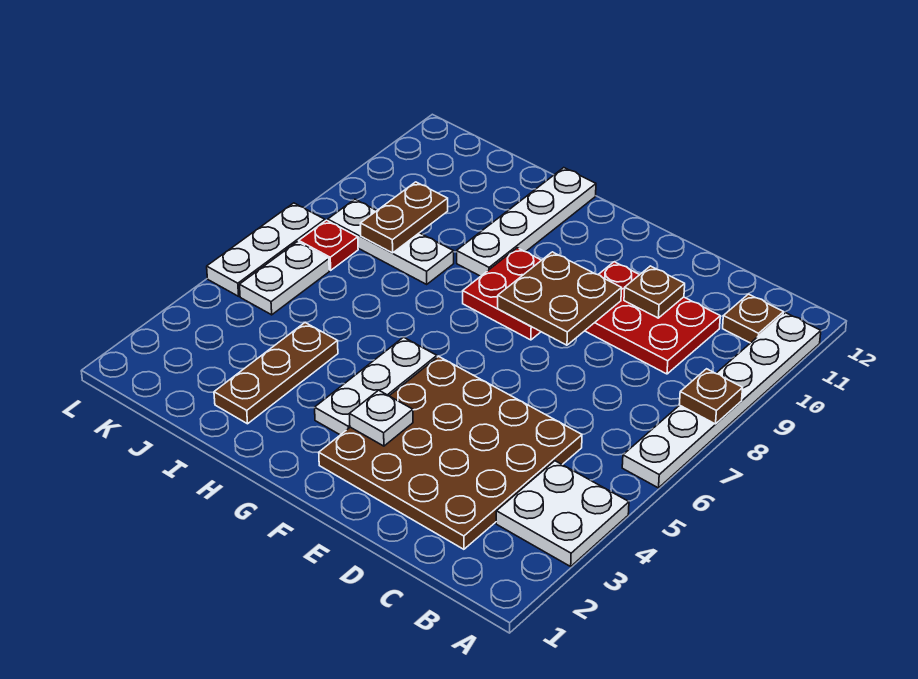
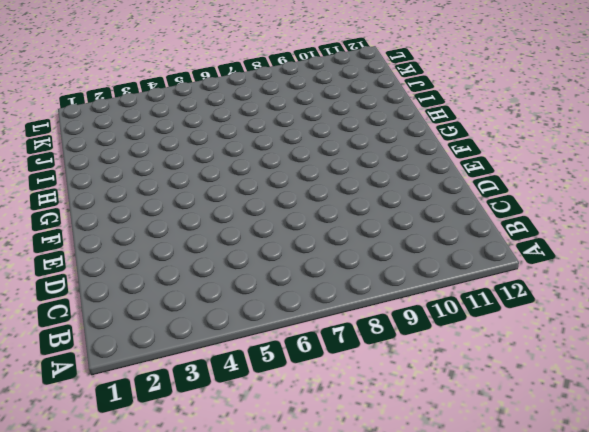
none -> white 2x2 plate [496,461,629,566]
none -> white 1x6 plate [622,313,821,488]
none -> brown 1x1 plate [723,294,783,343]

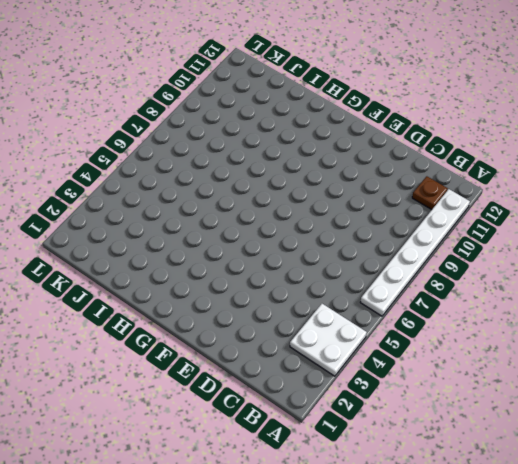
none -> brown 4x4 plate [319,356,582,549]
none -> red 2x3 plate [585,262,720,374]
none -> red 2x2 plate [463,248,541,340]

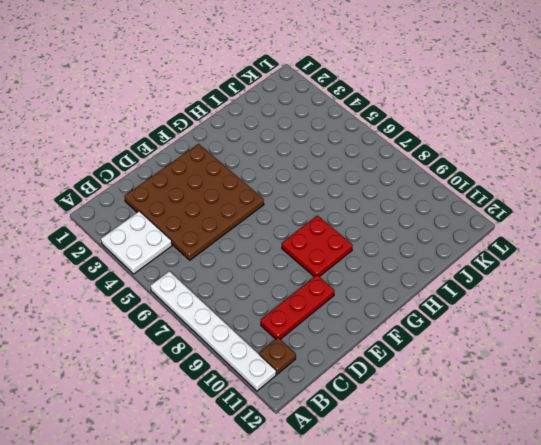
red 1x3 plate [261,275,335,339] -> red 2x3 plate [585,262,720,374]
none -> white 1x3 plate [315,337,437,435]
none -> white 1x4 plate [457,168,596,276]
none -> brown 1x3 plate [214,323,338,424]

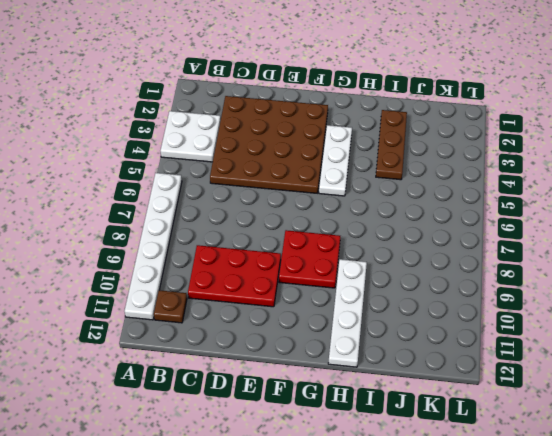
none -> white 1x3 plate [328,199,454,284]
none -> white 1x2 plate [239,242,329,315]
none -> red 1x1 plate [299,220,358,270]

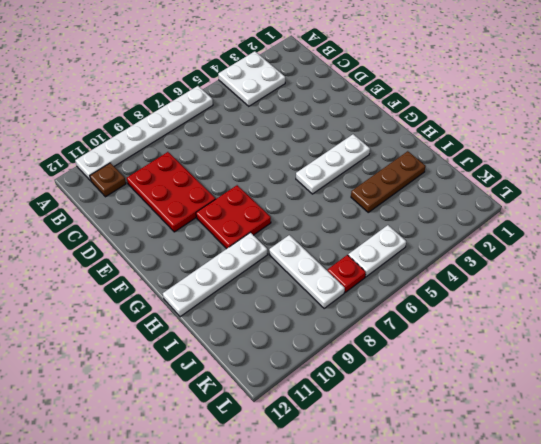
none -> brown 4x4 plate [319,356,582,549]
none -> white 1x3 plate [207,203,325,296]
none -> brown 1x1 plate [679,369,743,424]

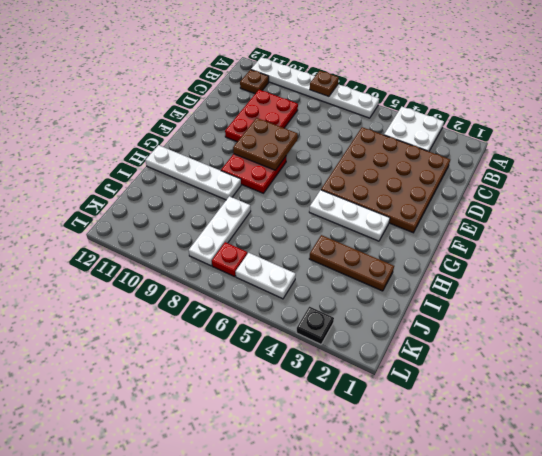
black 1x1 plate [296,307,334,344] -> none
none -> white 1x3 plate [207,203,325,296]
none -> brown 1x1 plate [624,266,685,318]
none -> white 1x1 plate [349,390,413,446]

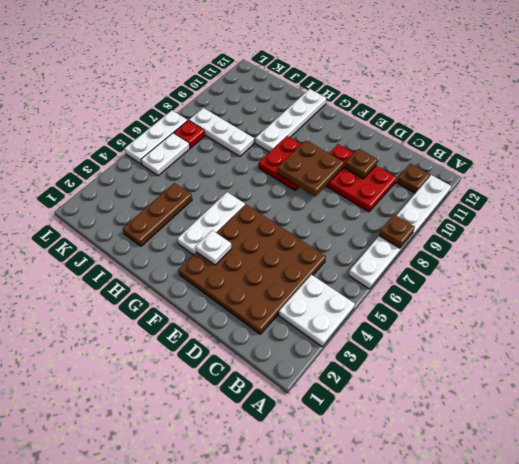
none -> brown 1x2 plate [360,182,448,253]

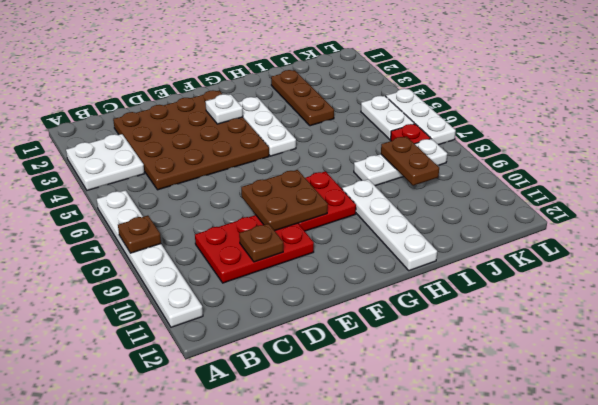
none -> brown 1x1 plate [723,294,783,343]

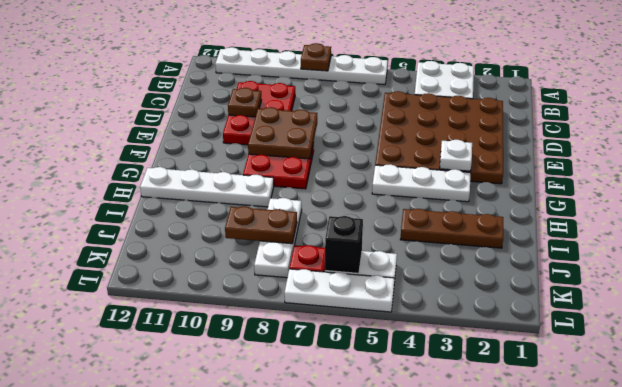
black 1x1 brick [325,216,363,273] -> none
none -> brown 1x1 plate [723,294,783,343]

